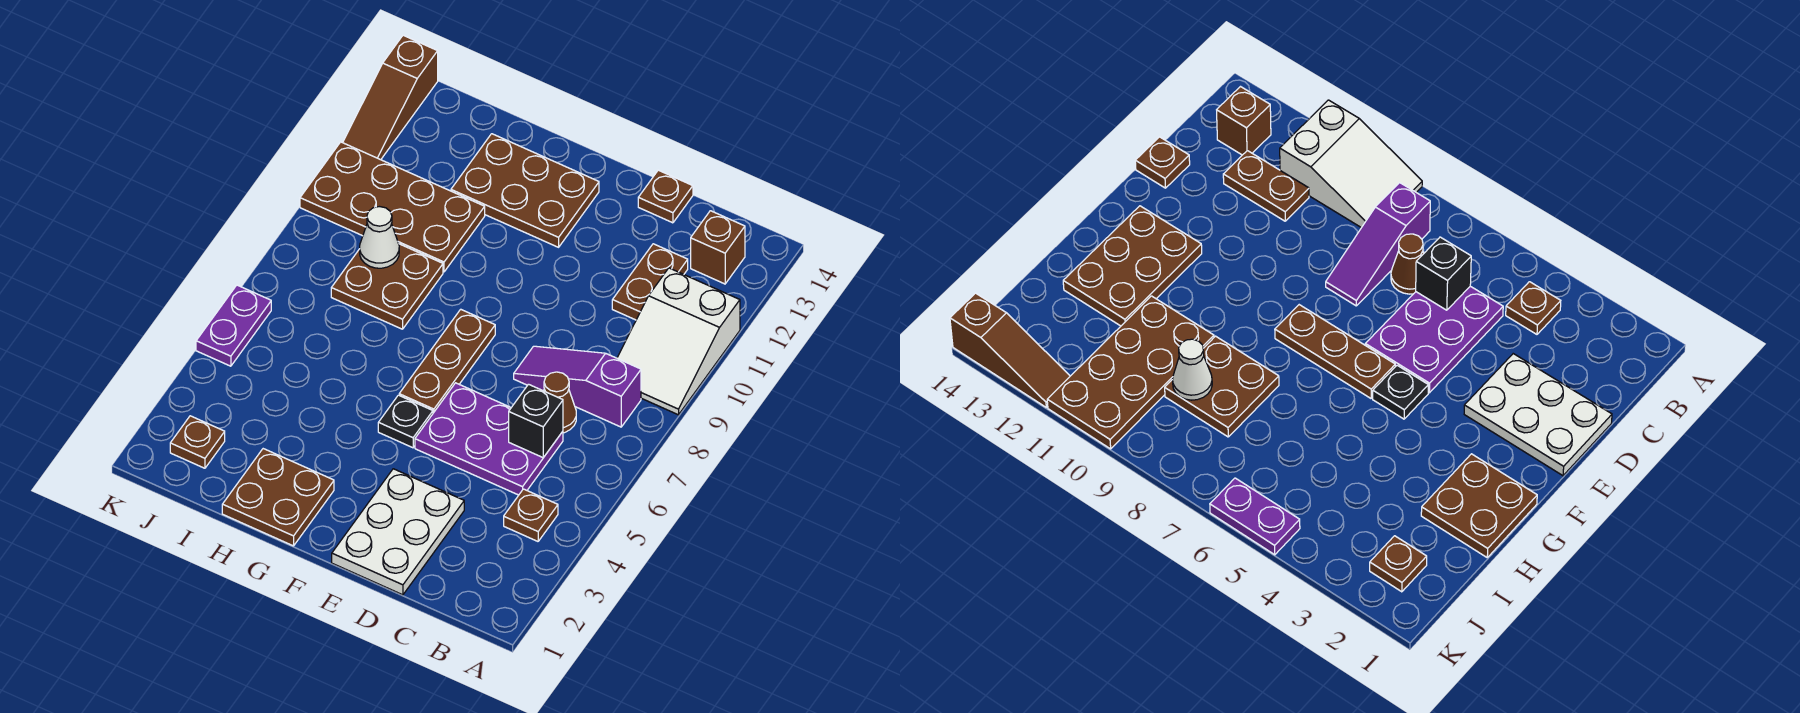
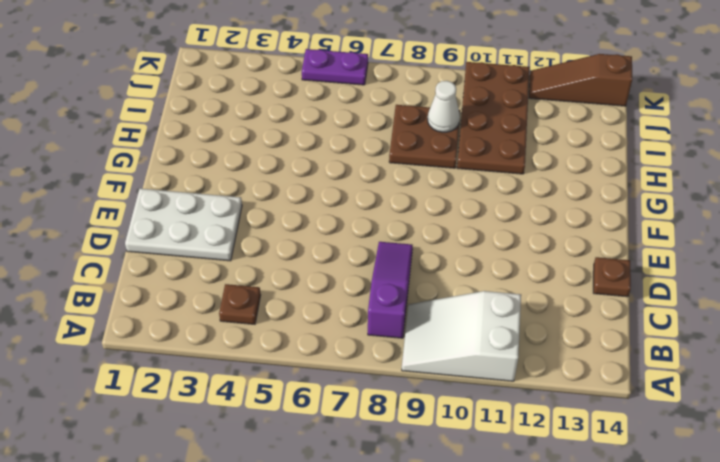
none -> brown 1x1 brick [691,211,745,284]
none -> purple 2x3 plate [415,383,563,495]
none -> brown 1x1 cone [544,372,576,433]

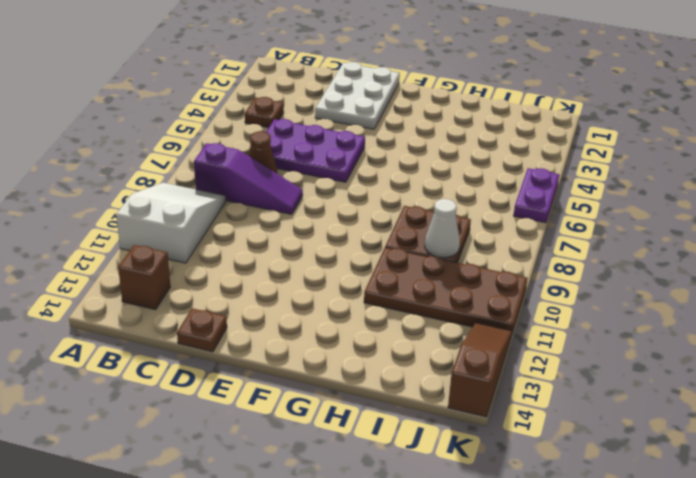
none -> brown 1x2 plate [612,244,688,320]
none -> black 1x1 plate [378,395,433,448]
none -> brown 1x3 plate [399,309,495,413]

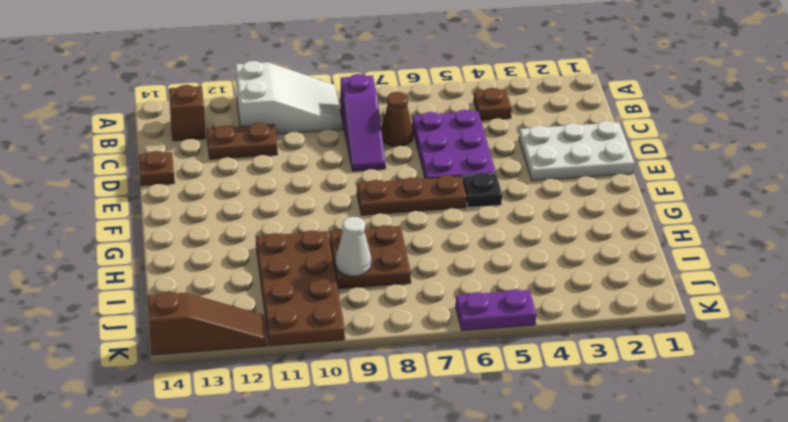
none -> brown 2x3 plate [451,134,599,247]
none -> brown 2x2 plate [222,449,334,546]
none -> brown 1x1 plate [170,416,225,468]

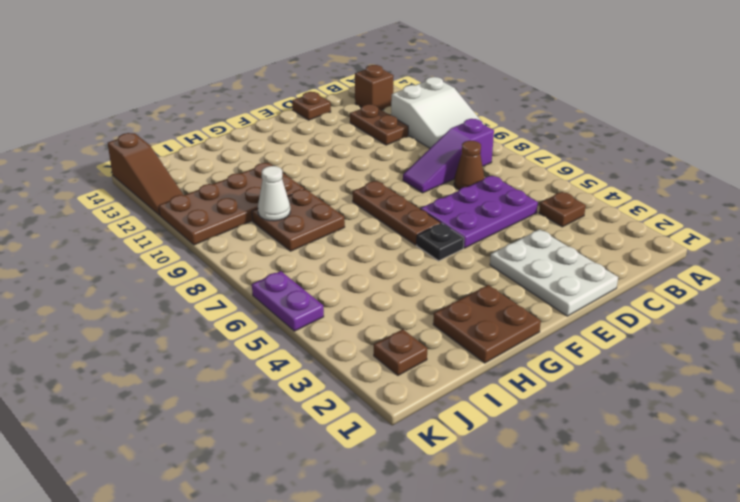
none -> brown 2x3 plate [451,134,599,247]
none -> black 1x1 brick [509,384,563,457]

